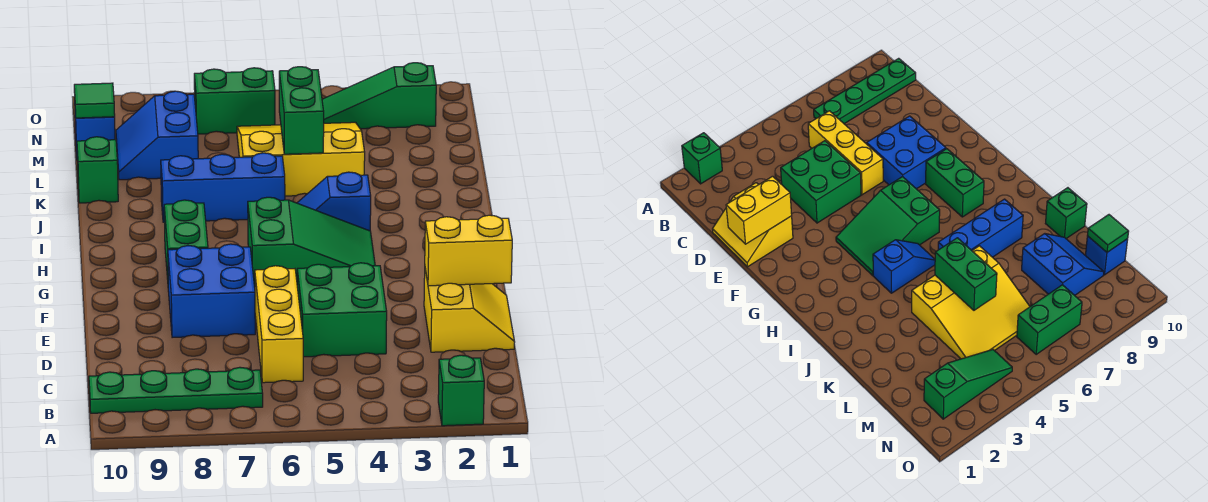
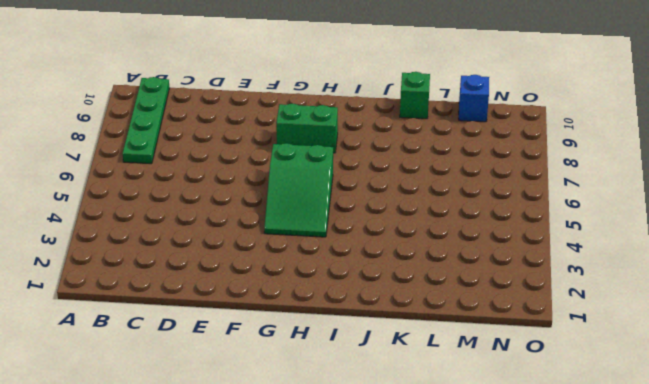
none -> green 1x1 brick [438,355,484,426]
none -> yellow 1x3 brick [255,266,303,383]
none -> yellow 2x2 slope [424,269,515,352]

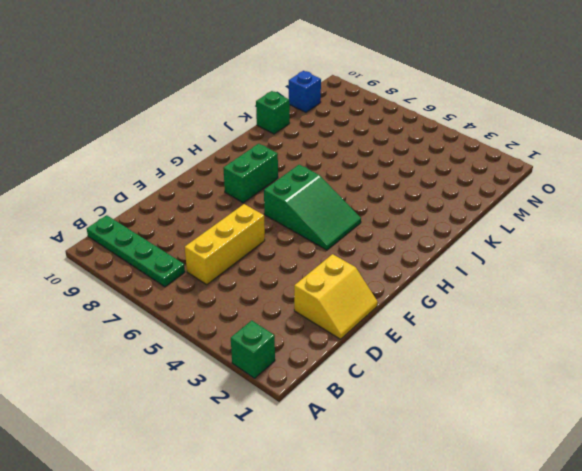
none -> green 2x2 brick [297,263,387,357]
none -> blue 2x2 brick [168,244,255,338]
none -> blue 1x2 slope [297,172,371,231]

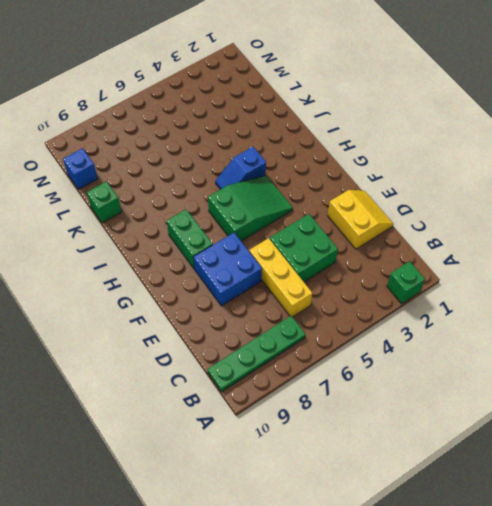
none -> blue 1x3 brick [161,153,285,222]
none -> yellow 3x3 slope [237,122,365,196]
none -> blue 2x2 slope [116,91,198,180]

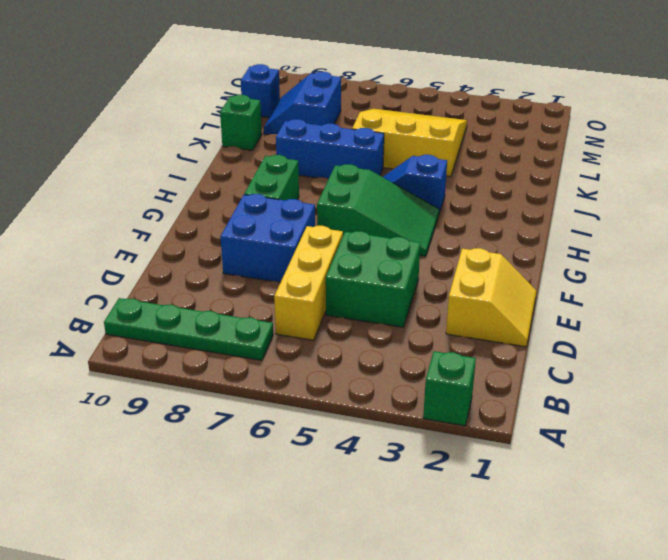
none -> green 1x3 slope [322,63,436,129]
none -> green 1x2 brick [194,68,275,134]
none -> yellow 1x2 brick [425,215,512,286]

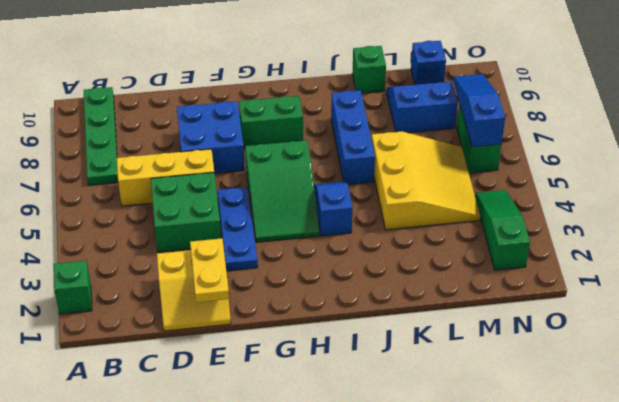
yellow 1x2 plate [190,238,229,302] -> yellow 1x2 brick [425,215,512,286]
blue 1x3 plate [217,187,258,271] -> none
blue 1x3 slope [454,74,505,147] -> none
none -> green 1x2 brick [279,67,324,154]
none -> green 1x1 tile [74,83,115,118]

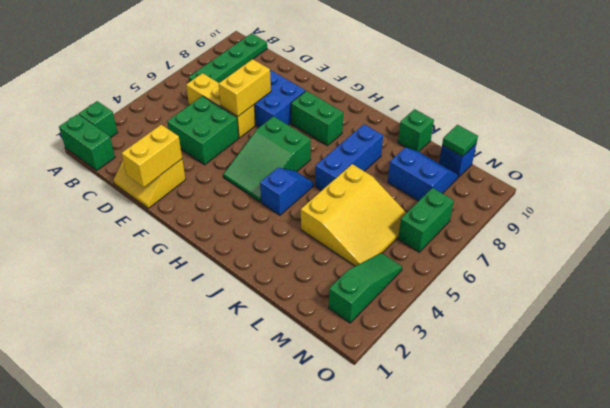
green 1x2 brick [59,114,115,170] -> green 1x2 brick moved to [279,67,324,154]
yellow 1x2 brick [219,59,271,116] -> none

